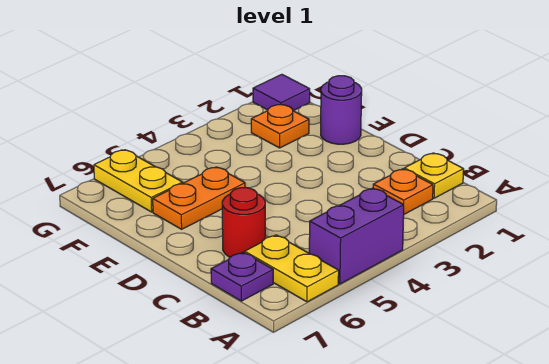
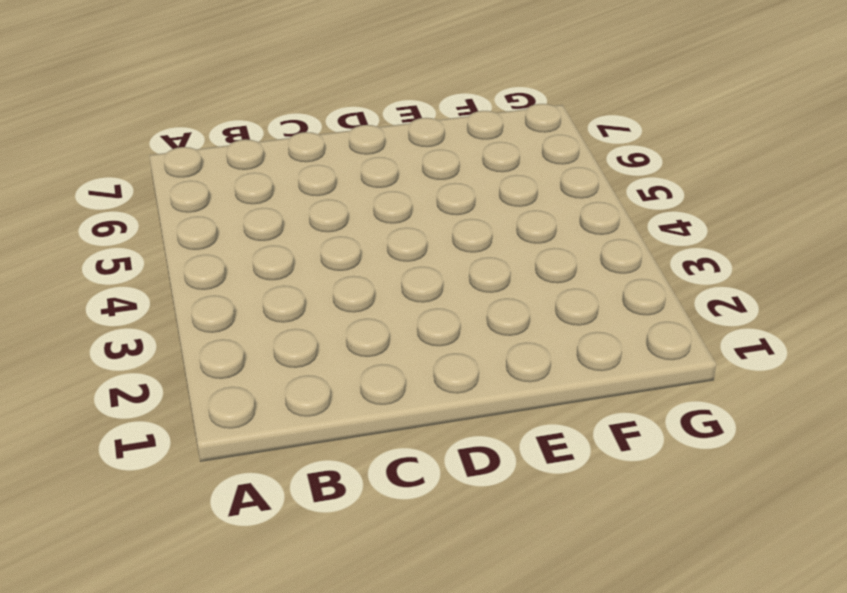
none -> purple 1x2 brick [309,188,404,284]
none -> yellow 1x2 plate [245,235,339,302]

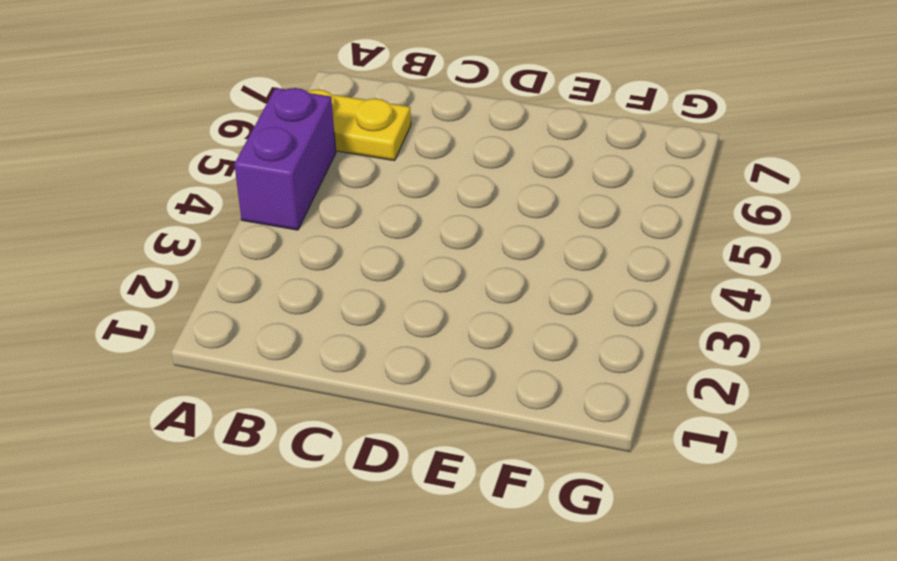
none -> yellow 1x1 plate [404,153,464,198]
none -> orange 1x1 plate [373,169,433,214]

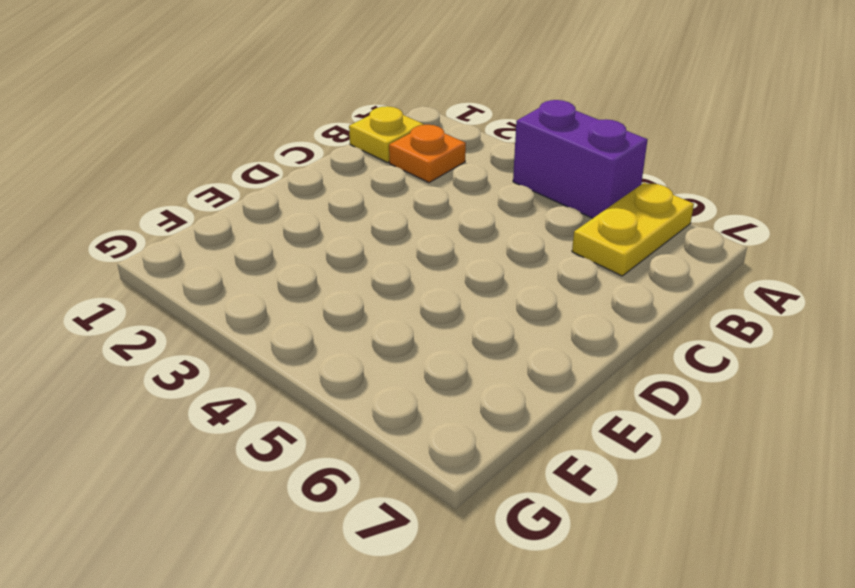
none -> purple 1x1 plate [211,252,273,301]
none -> red 1x1 round brick [222,188,265,257]

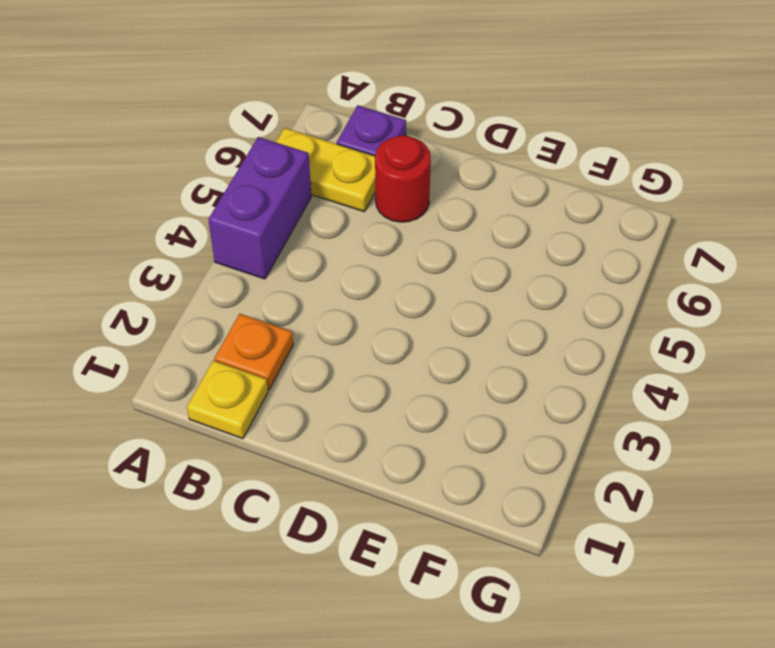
none -> purple 1x1 round brick [321,76,362,144]
none -> orange 1x2 plate [153,167,245,229]

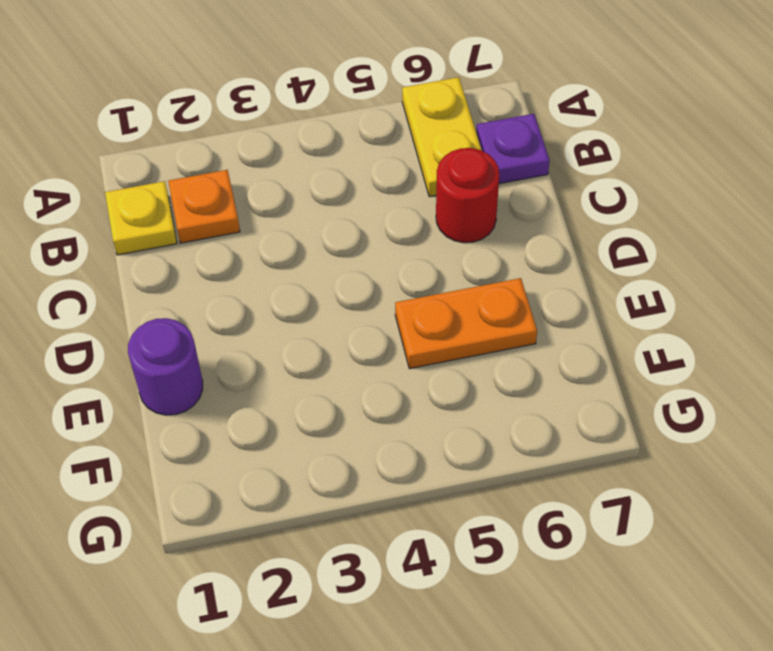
none -> purple 1x2 brick [309,188,404,284]
none -> orange 1x1 plate [251,104,309,148]

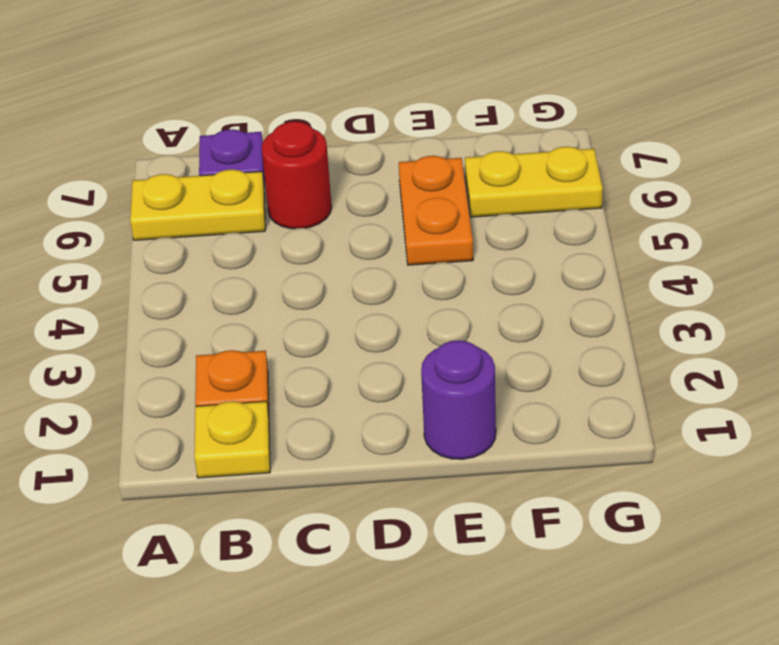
none -> purple 1x2 brick [309,188,404,284]
none -> orange 1x1 plate [251,104,309,148]

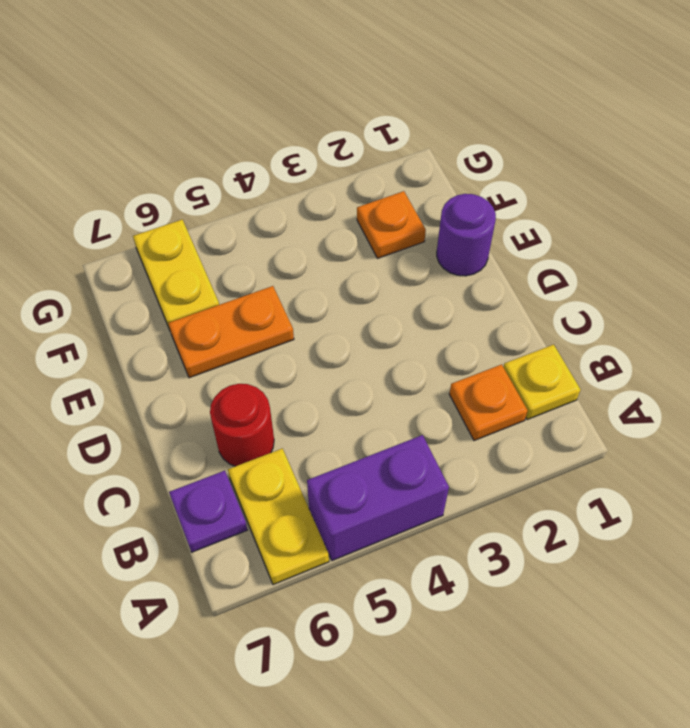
none -> purple 1x1 tile [253,74,310,111]

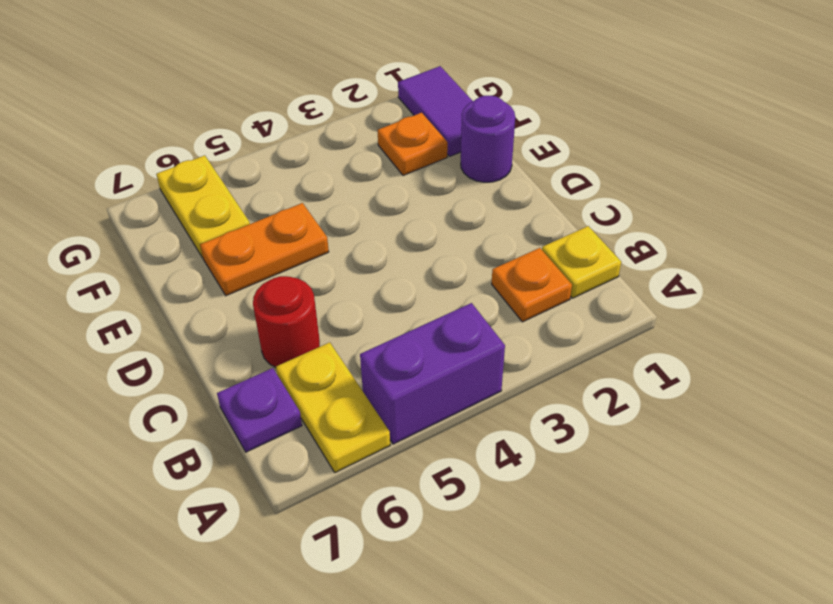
purple 1x2 tile [398,66,473,156] -> purple 1x1 tile [253,74,310,111]

